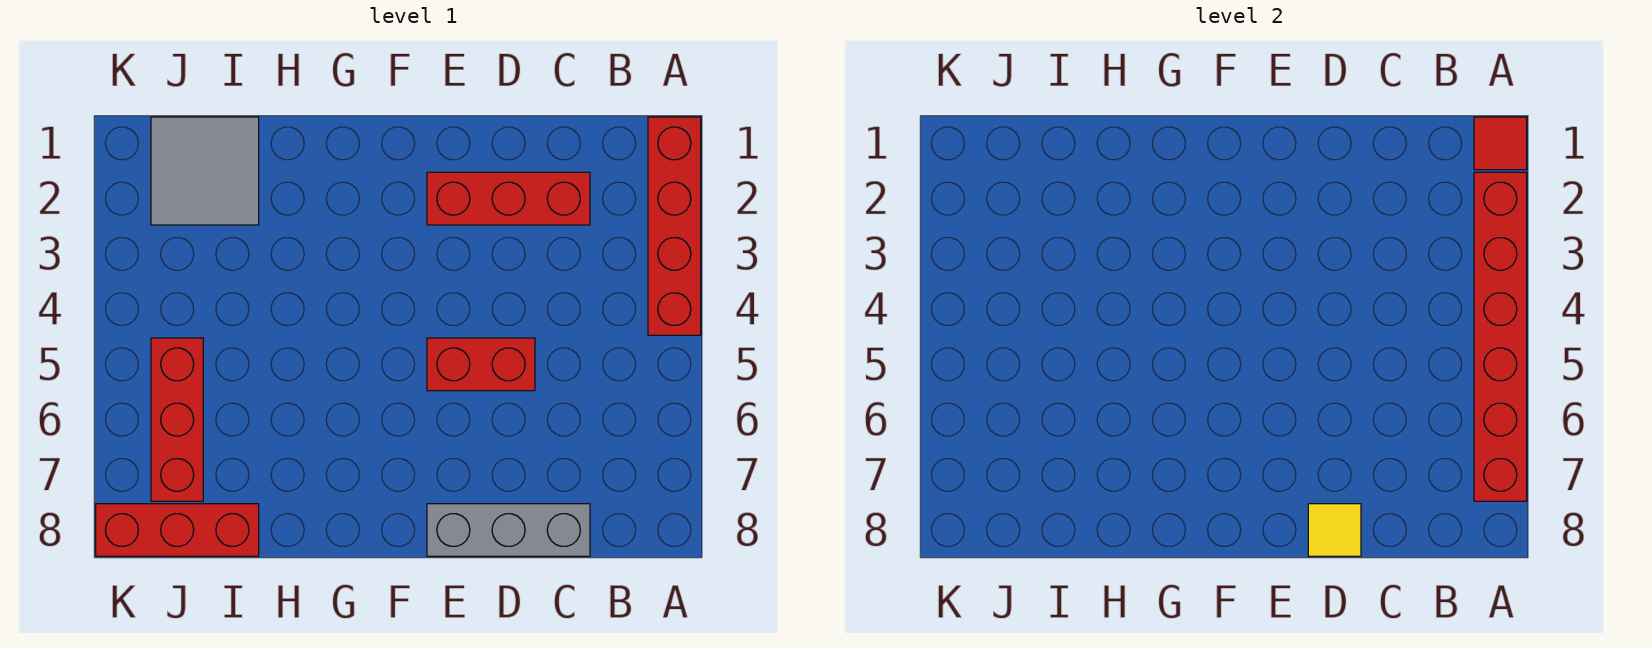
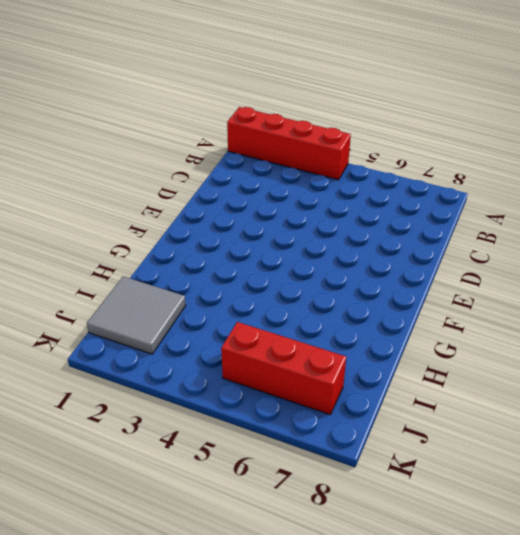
none -> red 1x3 brick [427,172,590,225]
none -> grey 1x3 brick [427,504,590,556]

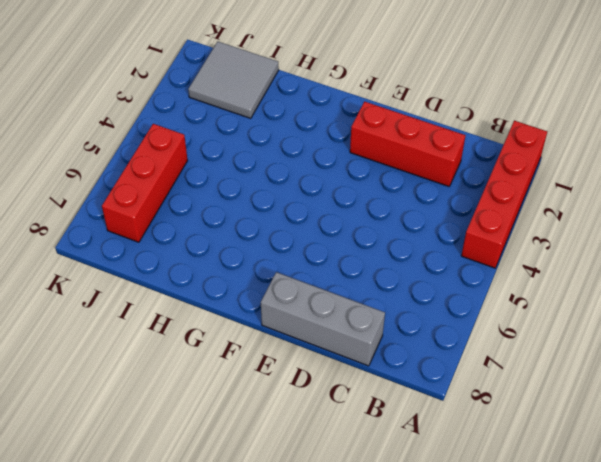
none -> red 1x2 brick [427,338,535,391]
none -> red 1x3 brick [96,504,259,556]

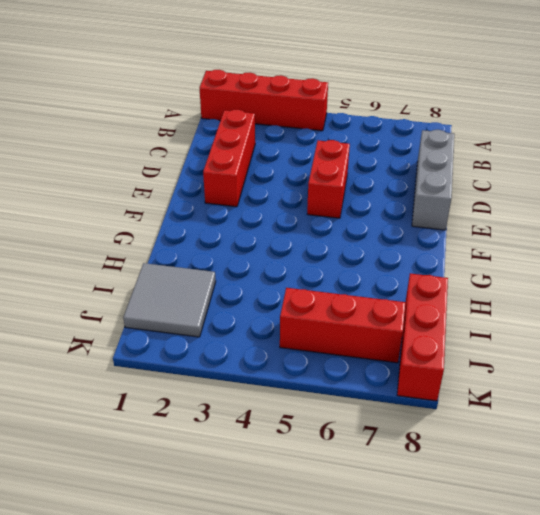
none -> red 1x1 tile [1474,117,1527,170]
none -> red 1x6 brick [1474,172,1527,501]

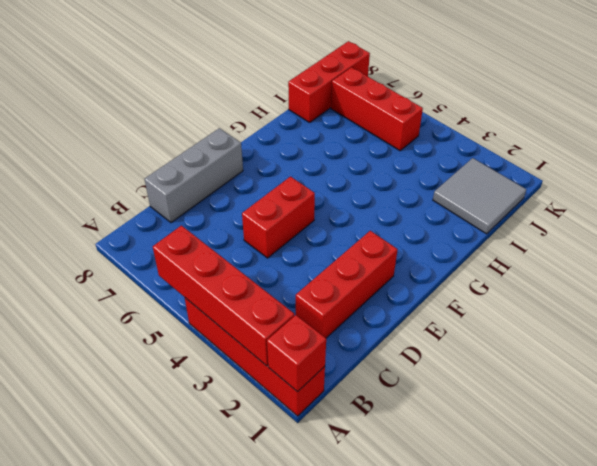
red 1x1 brick [267,315,326,392] -> red 1x1 tile [1474,117,1527,170]
red 1x4 brick [153,226,294,366] -> red 1x6 brick [1474,172,1527,501]
none -> yellow 1x1 tile [1308,504,1361,556]

